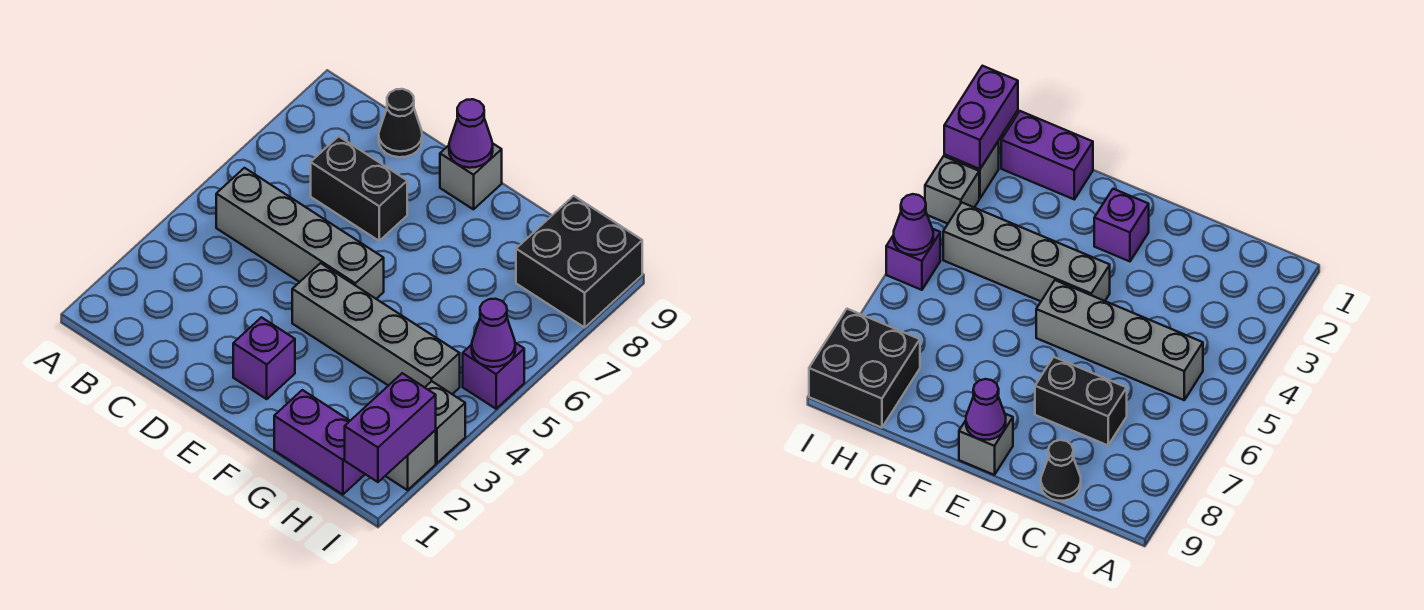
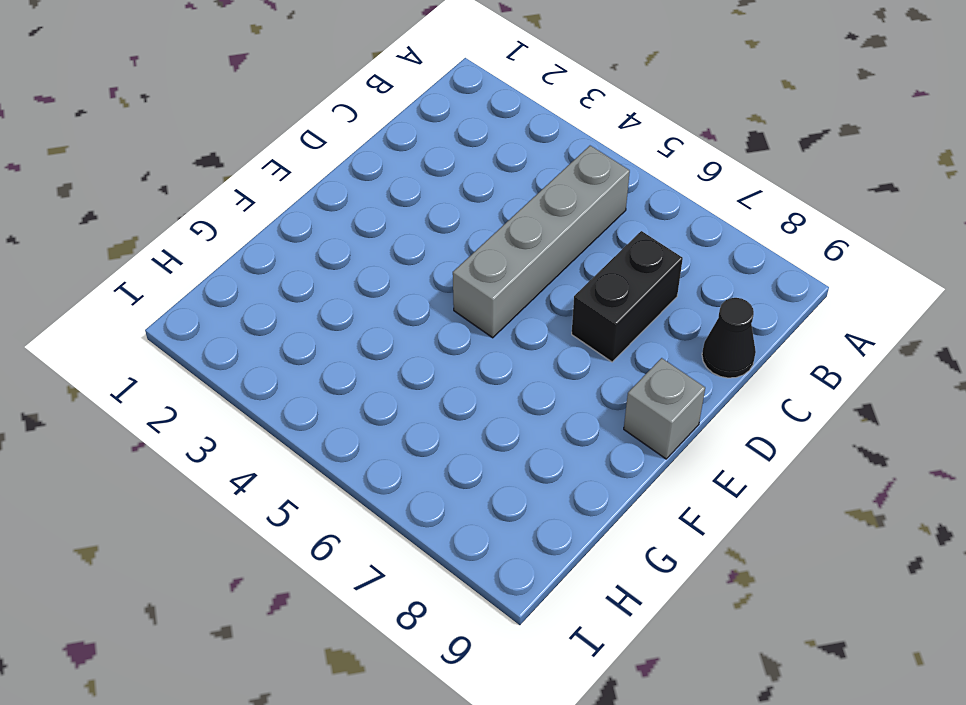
none -> purple 1x1 brick [233,317,295,399]
none -> grey 1x4 brick [292,263,460,394]
none -> purple 1x2 brick [274,390,365,495]

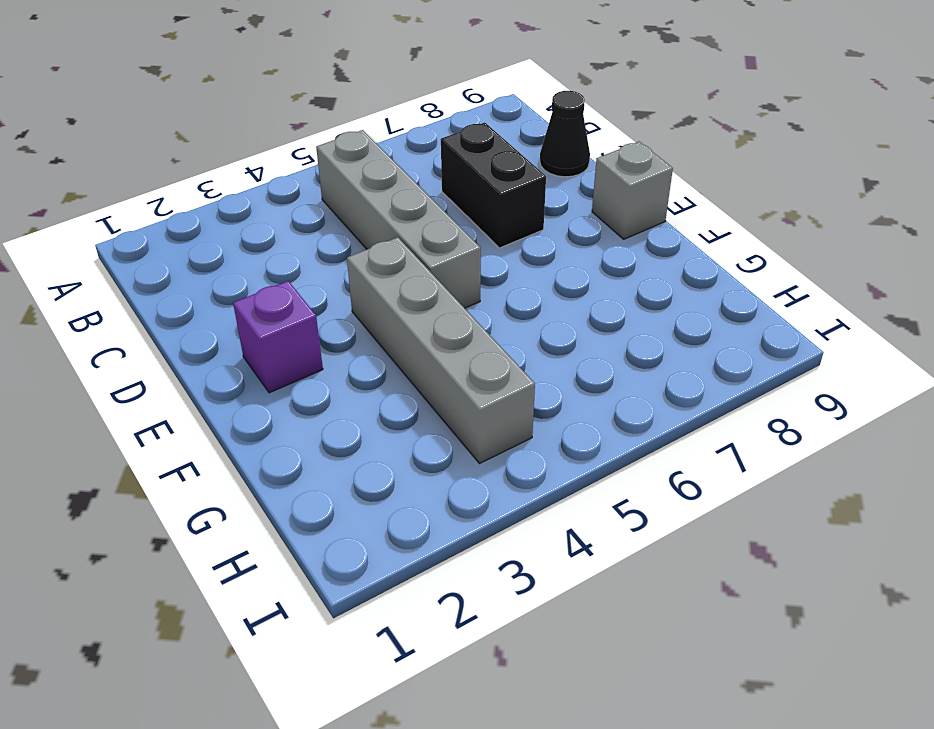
none -> purple 1x2 brick [274,390,365,495]
none -> black 2x2 brick [516,196,642,327]
none -> grey 1x1 brick [386,430,436,490]

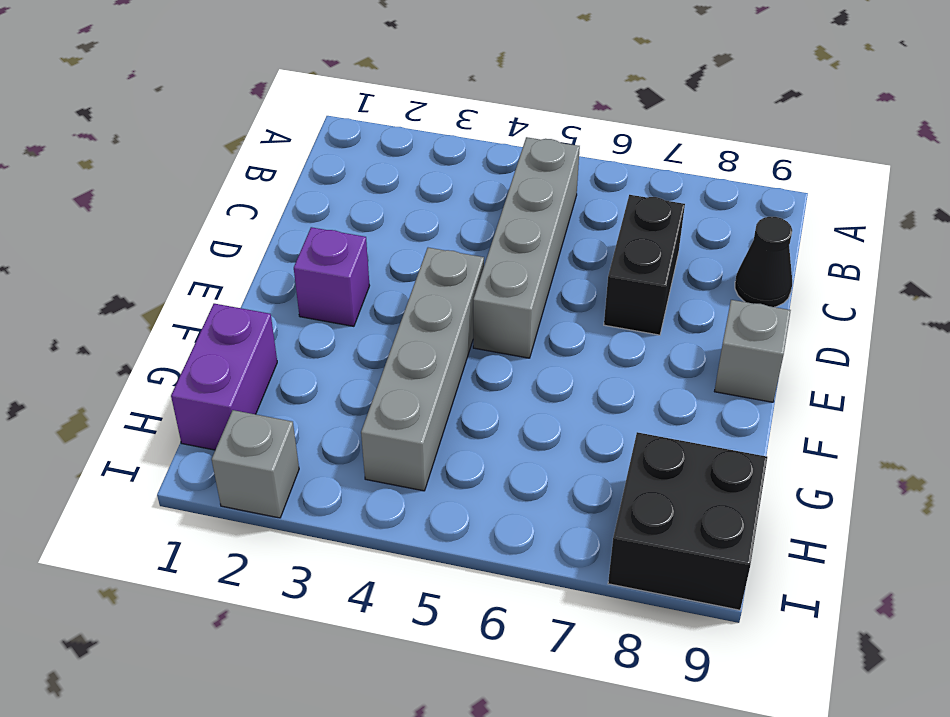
none -> grey 1x1 brick [425,381,465,463]
none -> purple 1x1 brick [463,343,524,409]
none -> purple 1x1 cone [449,99,493,168]

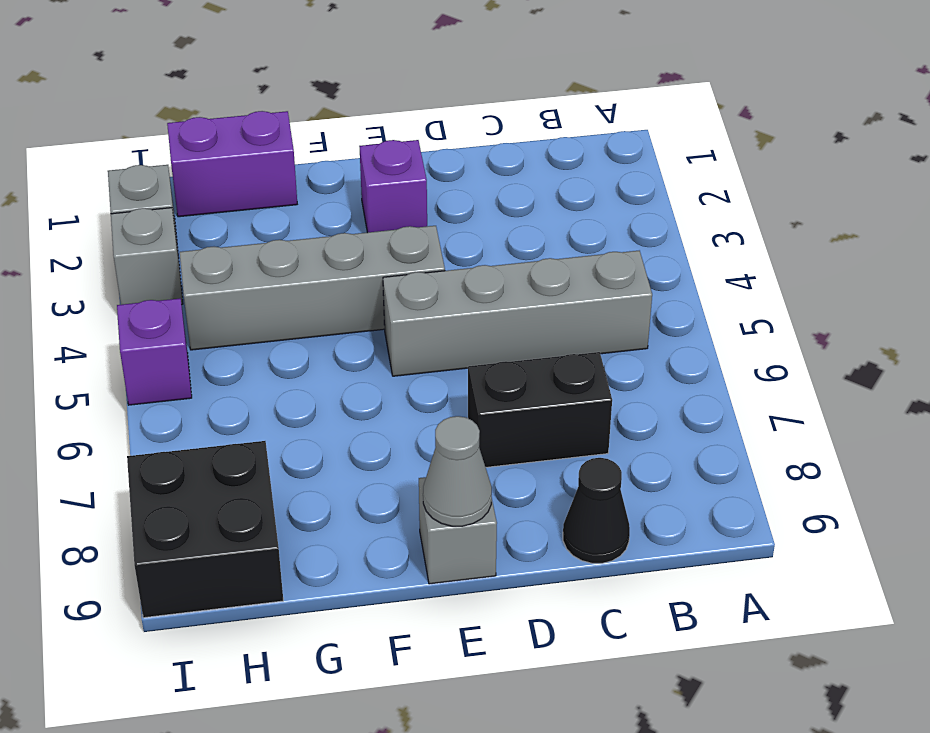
grey 1x1 cone [423,416,492,526] -> purple 1x1 cone [449,99,493,168]
none -> purple 1x2 brick [345,373,436,482]
none -> purple 1x1 cone [472,299,515,367]

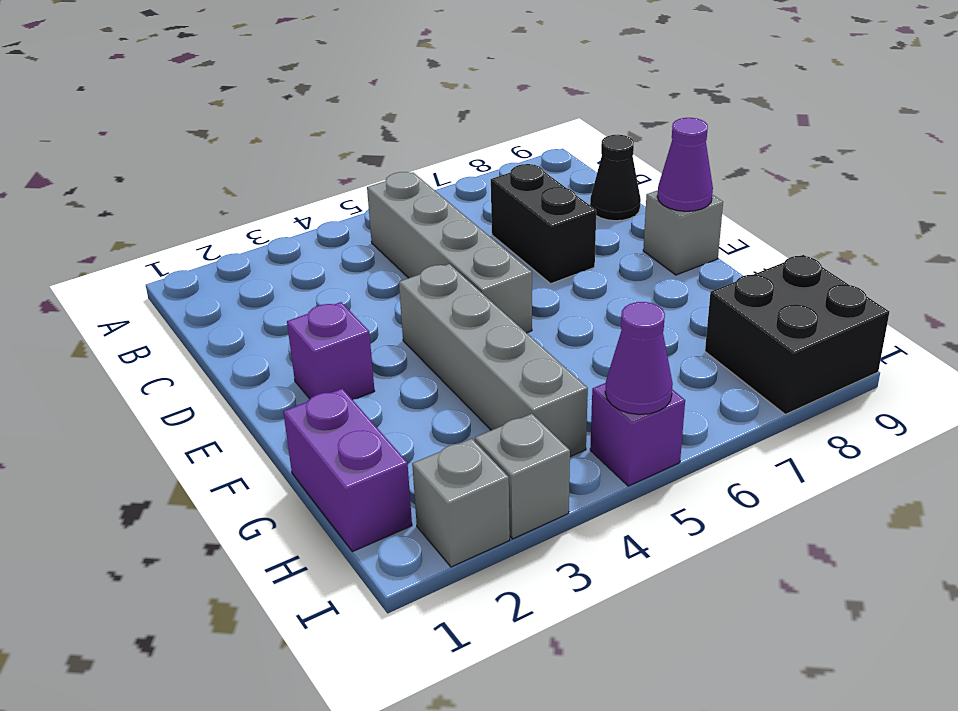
none -> purple 1x2 brick [345,373,436,482]

